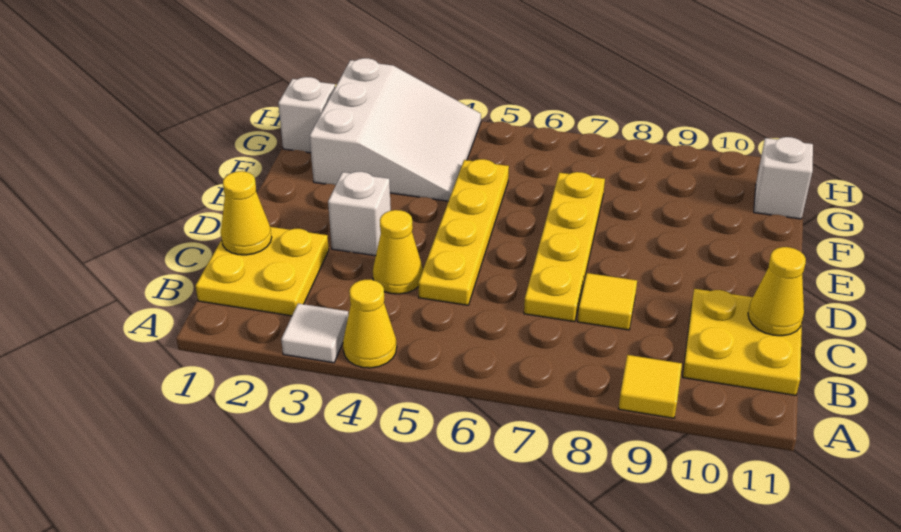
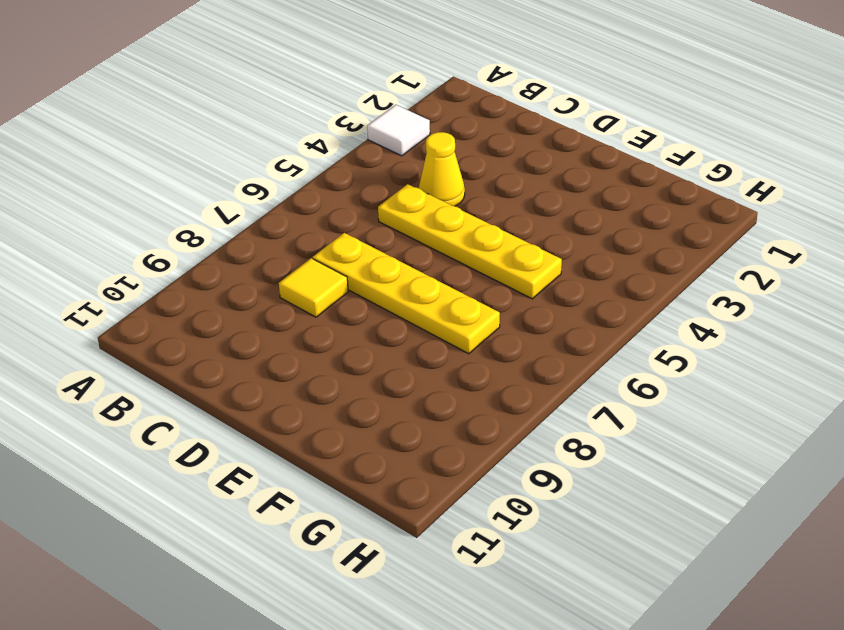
none -> yellow 1x1 cone [343,280,397,368]
none -> yellow 1x1 tile [619,355,682,418]
none -> yellow 2x2 plate [196,227,329,316]

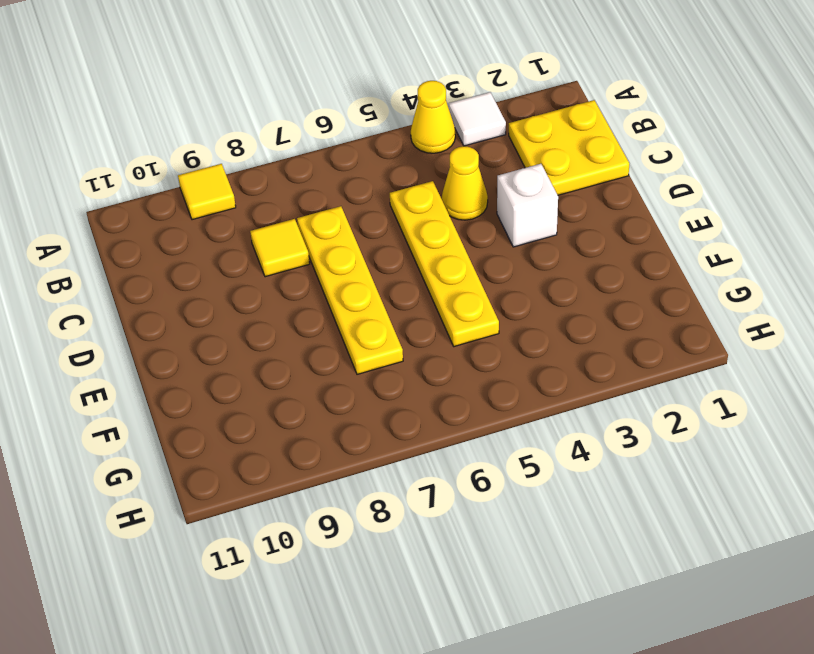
none -> yellow 2x2 plate [683,289,802,395]
none -> white 3x3 slope [310,58,481,201]
none -> white 1x1 brick [278,77,335,153]

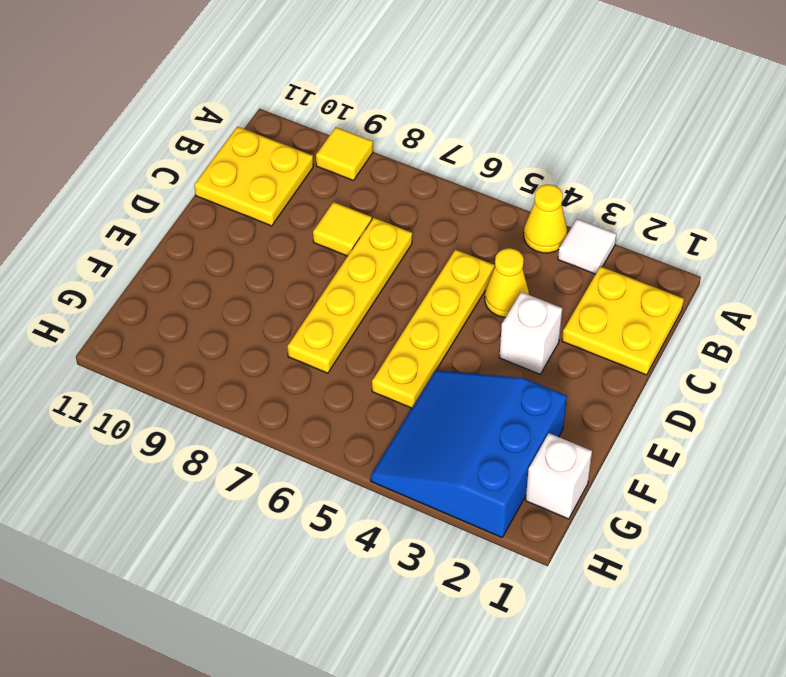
blue 3x3 slope [371,370,567,537] -> white 3x3 slope [310,58,481,201]
none -> white 1x1 brick [754,137,813,219]
none -> yellow 1x1 cone [221,171,272,255]
none -> yellow 1x1 cone [748,247,806,336]

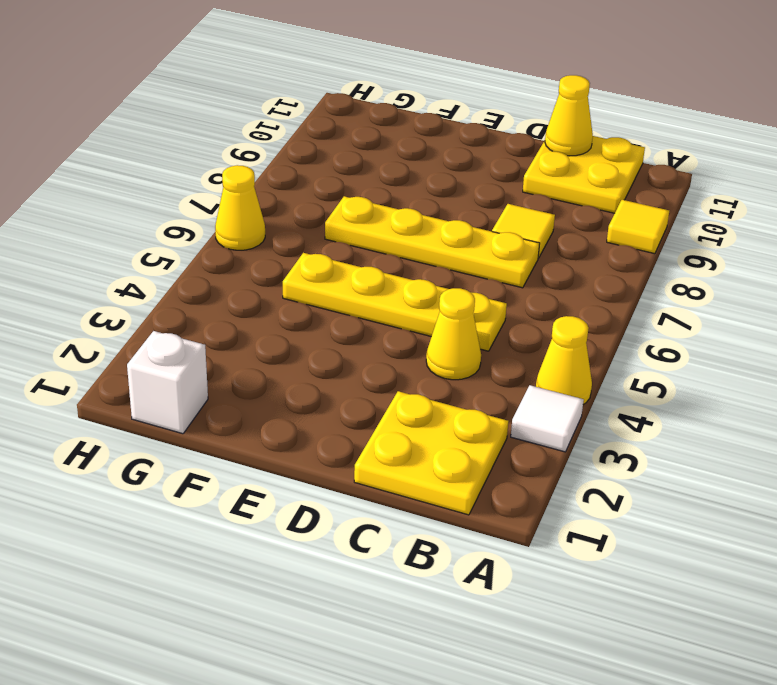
yellow 1x1 cone [215,165,265,250] -> yellow 1x1 cone moved to [221,171,272,255]
none -> white 1x1 brick [328,172,391,256]
none -> white 3x3 slope [310,58,481,201]
none -> white 1x1 brick [754,137,813,219]

